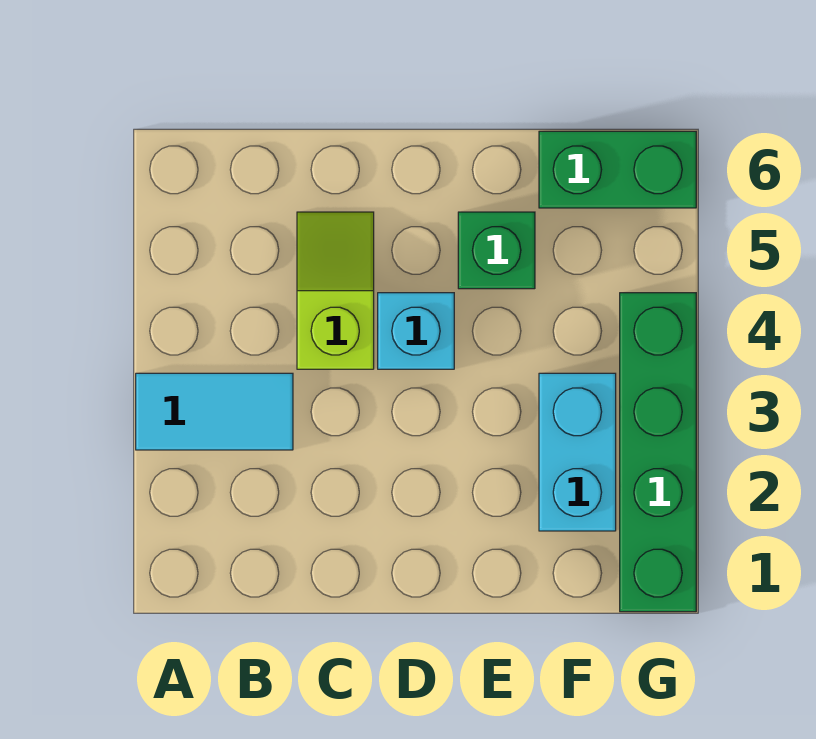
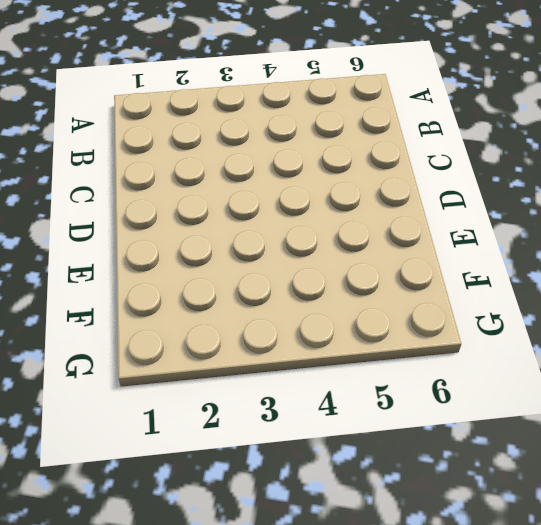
none -> cyan 1x2 tile [136,373,293,450]
none -> lime 1x2 slope [297,212,374,369]

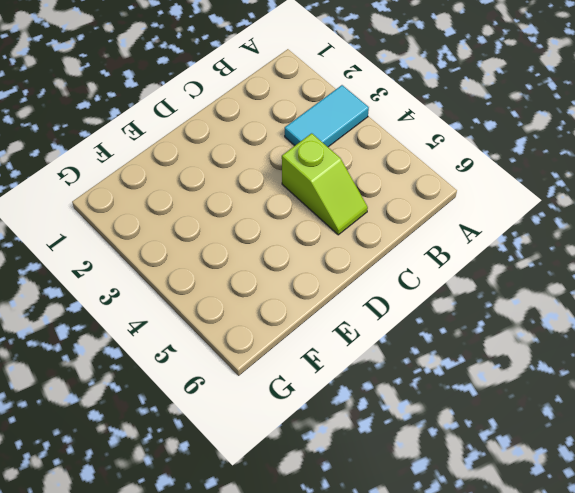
none -> cyan 1x1 brick [378,293,454,369]
none -> green 1x1 brick [458,212,535,289]

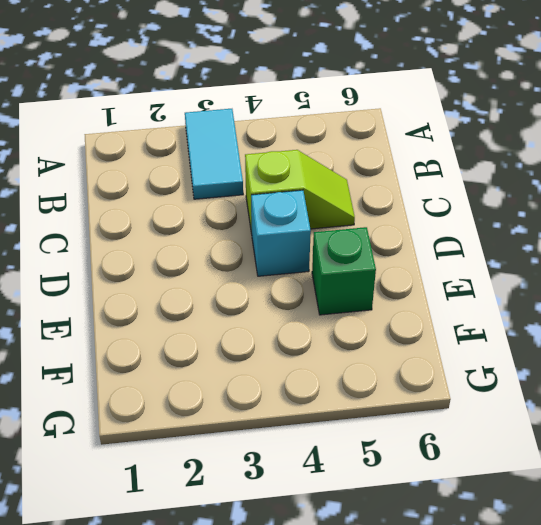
none -> cyan 1x2 brick [539,373,616,531]
none -> green 1x2 brick [539,131,696,208]

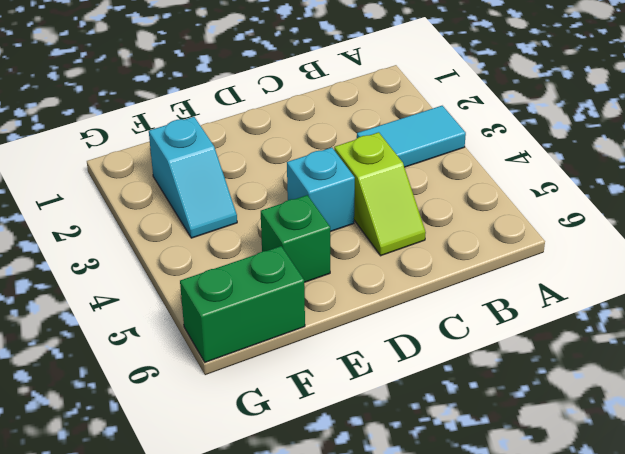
cyan 1x2 slope [149,117,237,238] -> cyan 1x2 brick [539,373,616,531]
none -> green 1x4 brick [620,293,696,612]

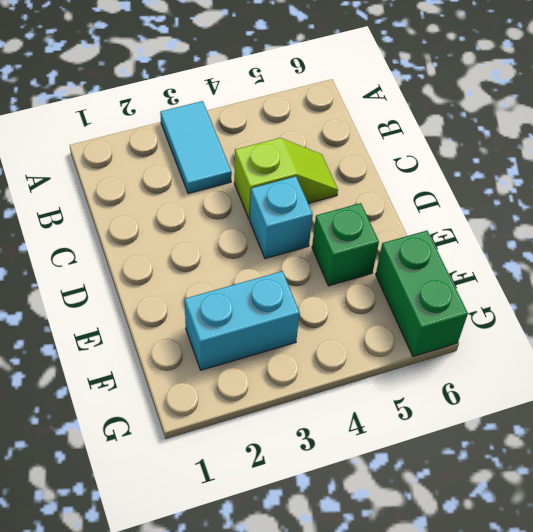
none -> green 1x4 brick [620,293,696,612]

